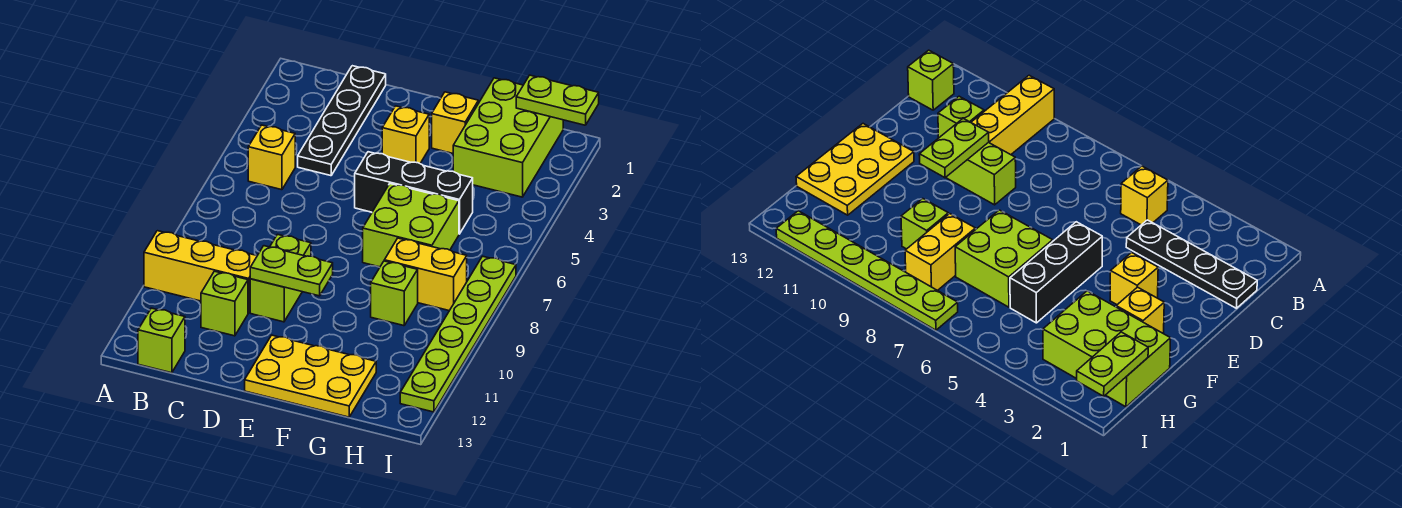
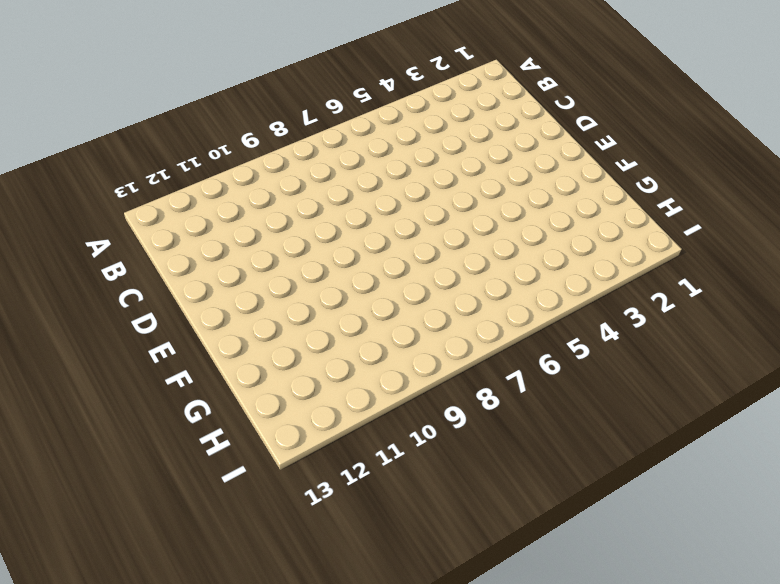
none -> yellow 1x3 brick [144,231,257,313]
none -> yellow 1x1 brick [248,125,295,190]
none -> lime 1x1 brick [138,308,185,373]

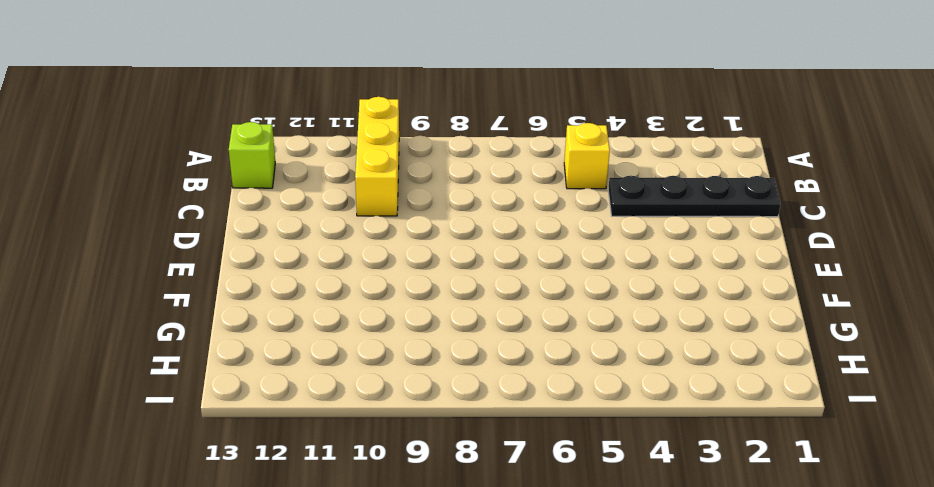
none -> lime 1x1 brick [201,271,248,336]
none -> lime 1x2 brick [250,234,311,322]
none -> yellow 1x1 brick [382,106,429,163]

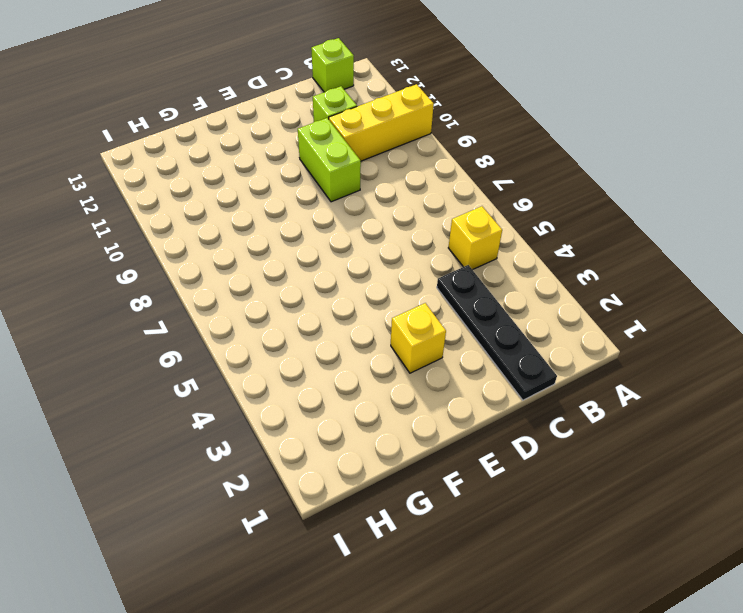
none -> black 1x3 brick [355,152,473,234]
none -> yellow 2x3 plate [245,335,376,417]
none -> yellow 1x1 brick [432,92,478,153]

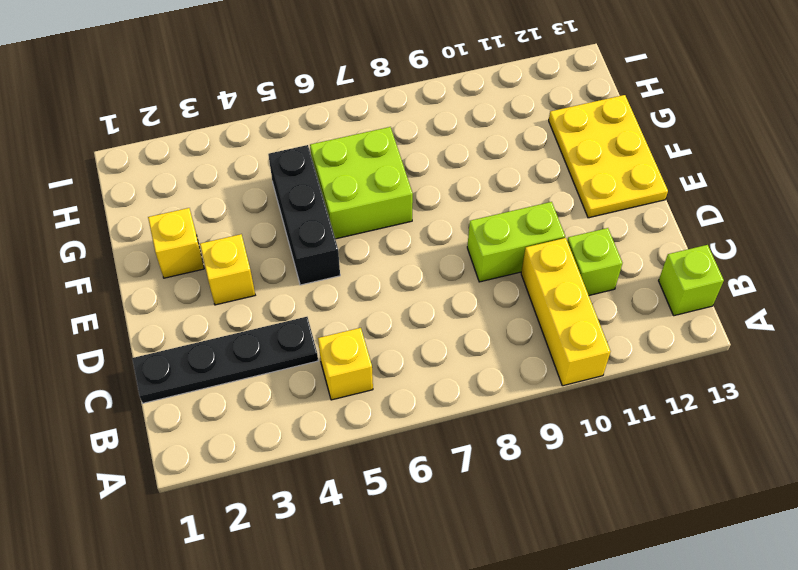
none -> lime 2x3 brick [453,78,563,197]
none -> yellow 1x2 brick [384,238,467,311]
none -> lime 1x1 brick [371,261,418,326]

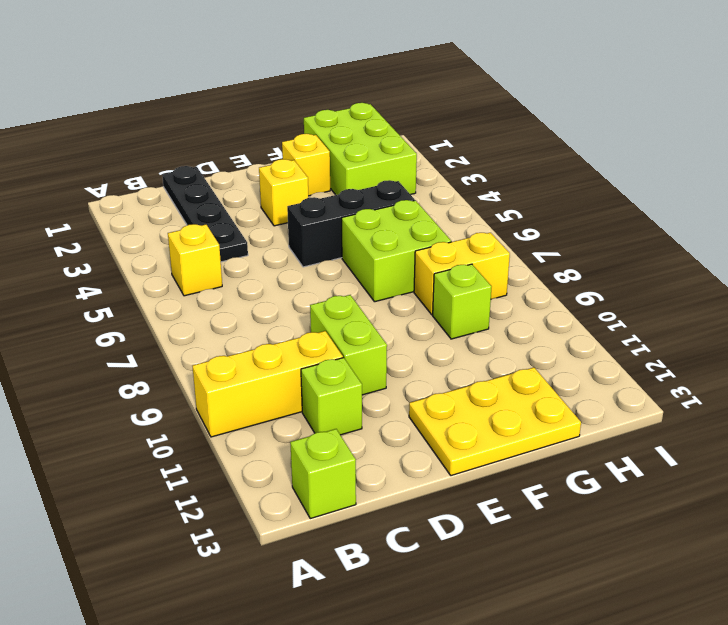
none -> lime 1x6 plate [400,256,516,412]
none -> lime 1x2 plate [250,246,333,296]
none -> lime 1x2 plate [516,75,599,125]

